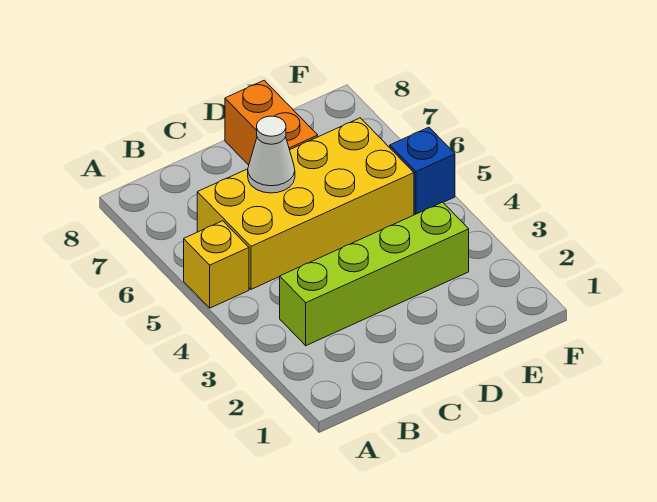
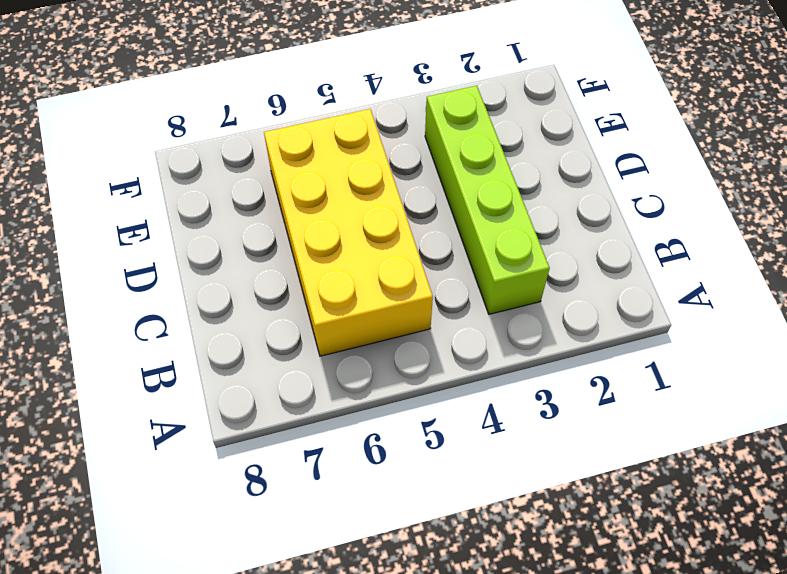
none -> yellow 1x1 brick [184,221,249,308]
none -> orange 1x2 brick [225,80,318,165]

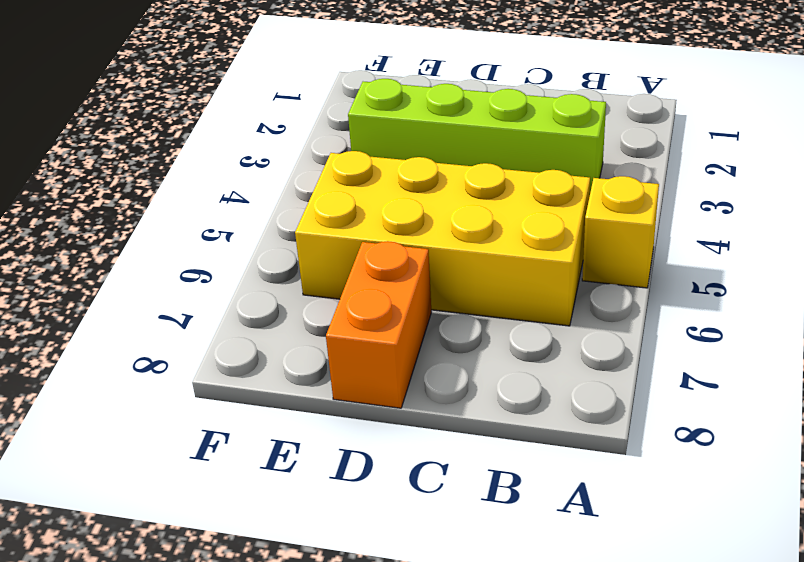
none -> blue 1x1 brick [390,127,455,214]
none -> white 1x1 cone [248,116,295,193]

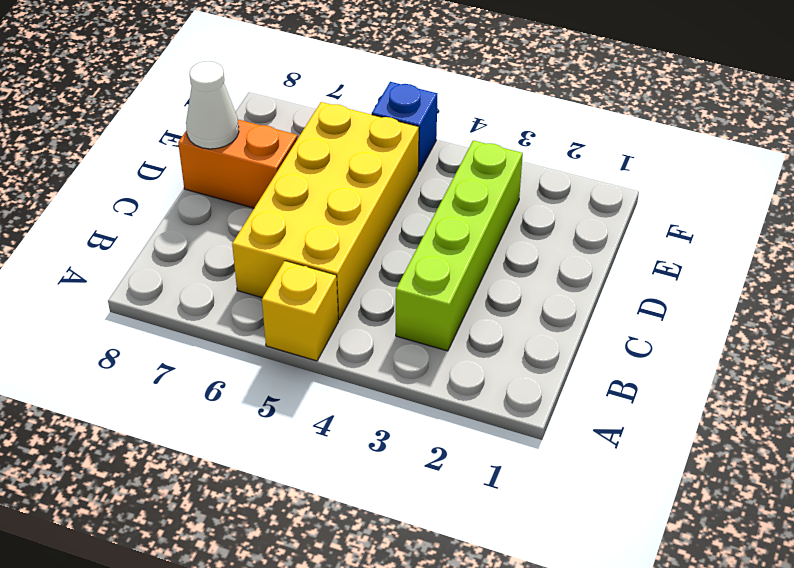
white 1x1 cone [186,61,239,149] -> white 1x1 cone moved to [248,116,295,193]

